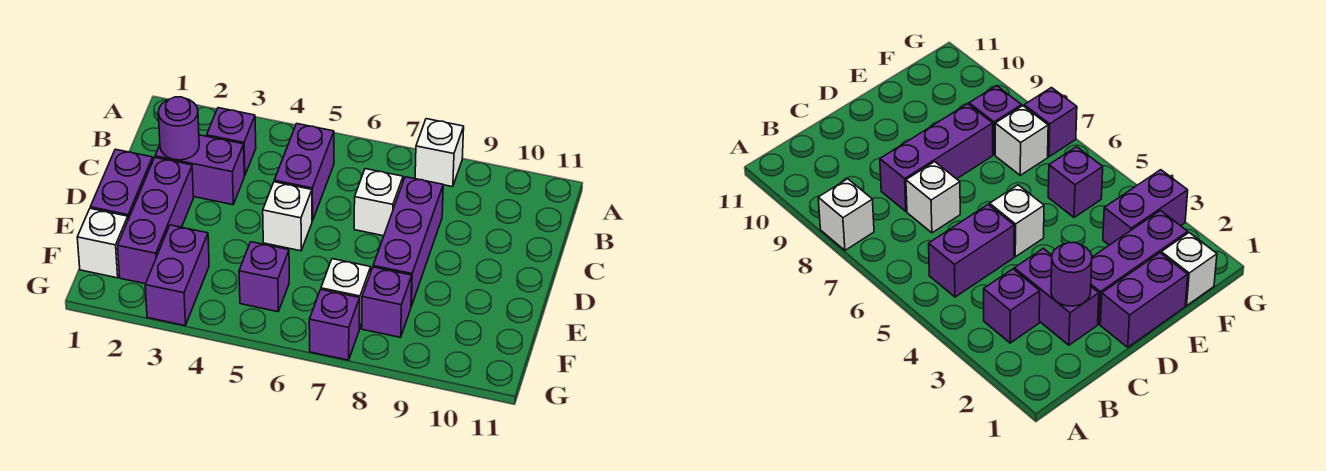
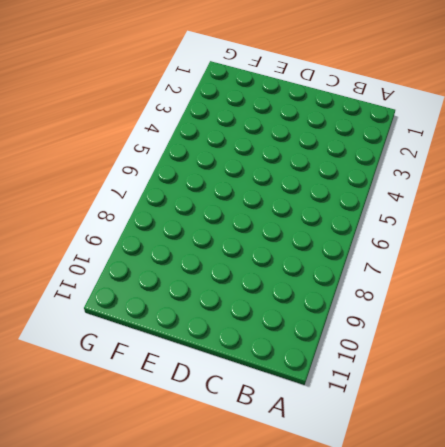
none -> white 1x1 brick [415,119,464,187]
none -> purple 1x1 brick [207,108,256,176]
none -> purple 1x2 brick [274,124,334,221]

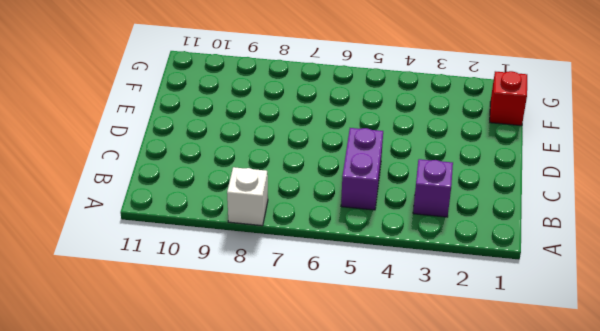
red 1x1 brick [490,71,527,126] -> white 1x1 brick [77,208,128,278]
none -> purple 1x2 brick [155,135,244,205]
none -> white 1x1 brick [354,169,403,236]
none -> purple 1x3 brick [373,177,443,306]

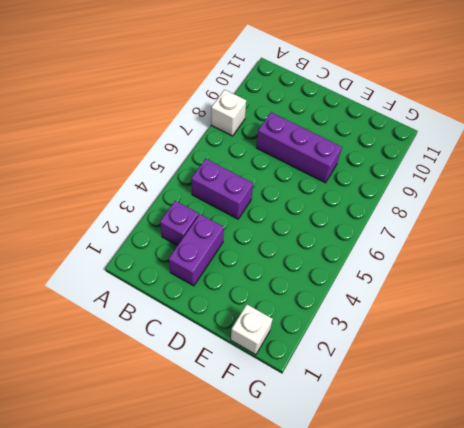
none -> white 1x1 brick [354,169,403,236]
none -> purple 1x2 brick [90,149,153,219]
none -> purple 1x3 brick [118,158,194,284]

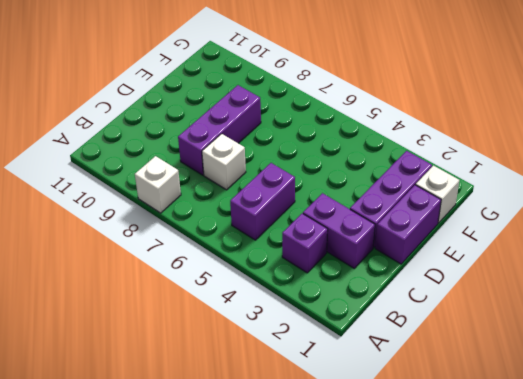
none -> white 1x1 brick [263,182,312,251]
none -> purple 1x2 brick [145,225,209,325]
none -> purple 1x1 brick [239,242,289,312]

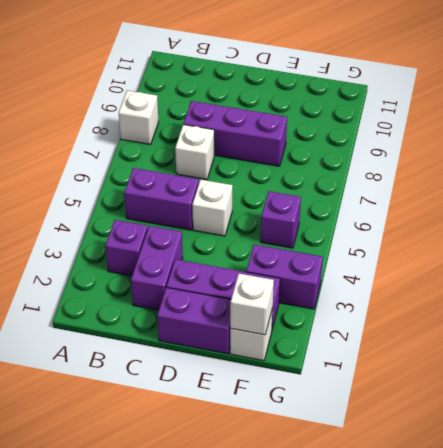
white 1x1 brick [230,274,274,335] -> white 1x1 brick moved to [321,259,371,329]
none -> purple 1x1 brick [362,267,412,337]
none -> purple 1x1 brick [309,290,360,360]
none -> purple 1x1 round brick [158,97,199,160]

